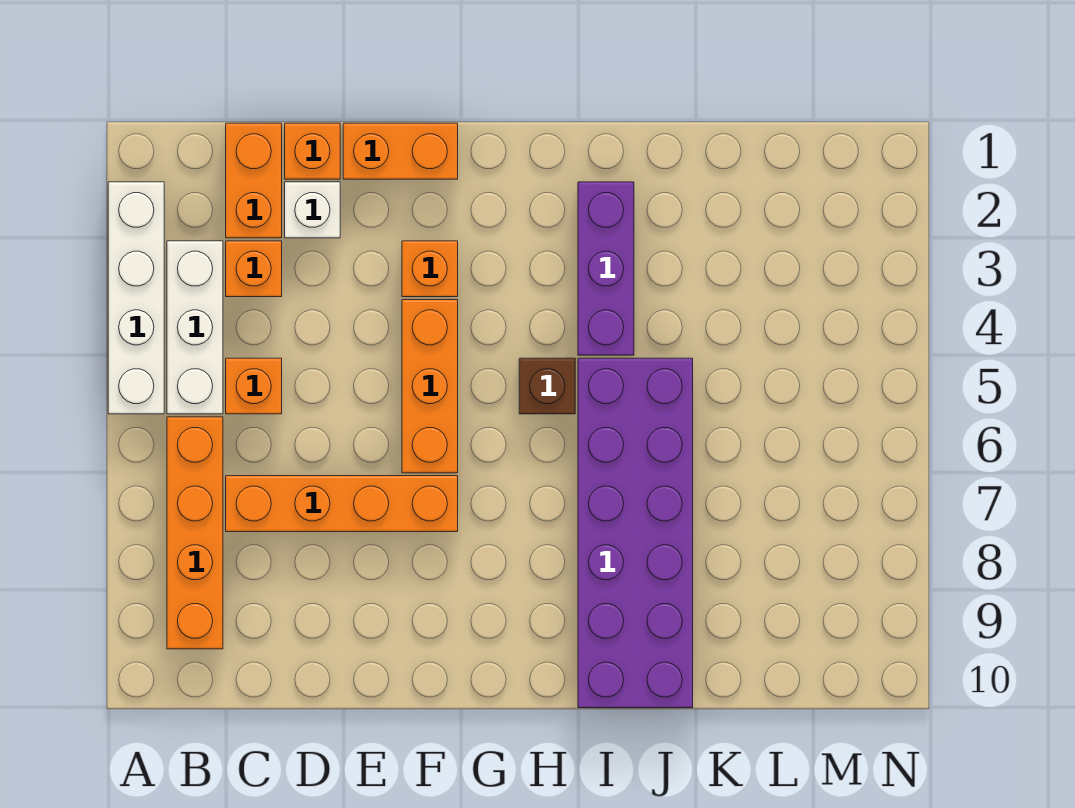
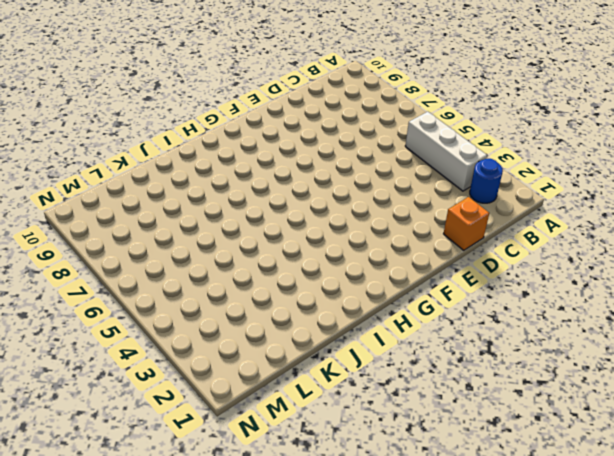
blue 1x1 round brick [470,159,503,203] -> none
none -> white 1x4 brick [108,182,164,414]
none -> orange 1x4 brick [167,417,223,649]
none -> orange 1x2 brick [226,123,282,238]

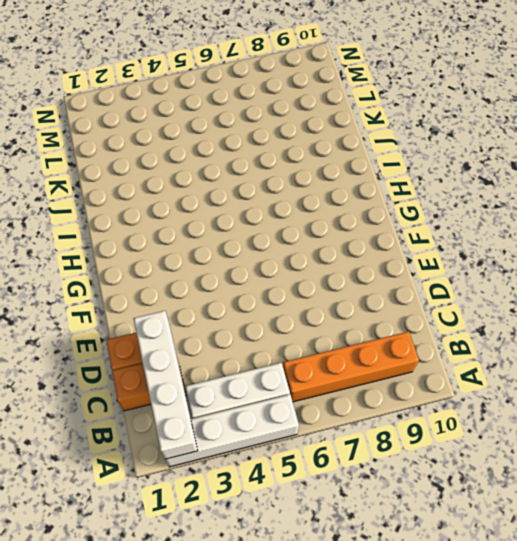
white 1x4 brick [133,311,198,459] -> none
none -> orange 1x1 brick [226,241,282,297]
none -> orange 1x1 brick [226,358,282,414]
none -> orange 1x4 brick [226,476,458,532]

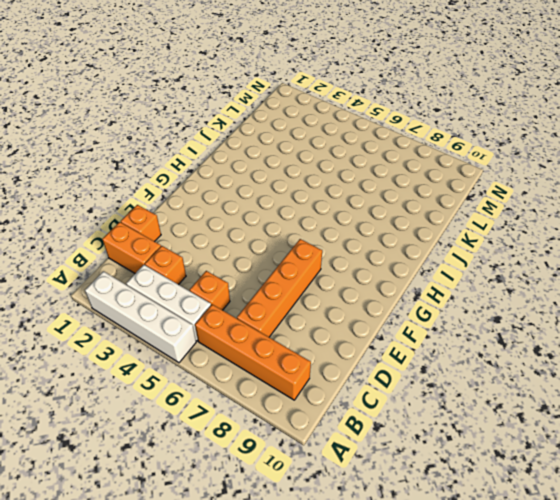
none -> white 1x1 brick [285,182,340,238]
none -> orange 1x2 brick [343,123,458,179]
none -> orange 1x1 brick [402,241,458,297]

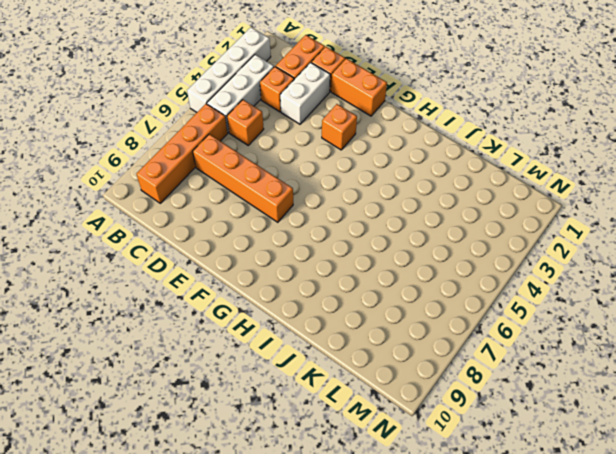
white 1x2 brick [280,63,330,124] -> white 1x1 brick [285,182,340,238]
none -> orange 1x3 brick [402,300,458,473]
none -> brown 1x1 brick [519,358,575,414]
none -> purple 1x3 brick [578,182,634,355]

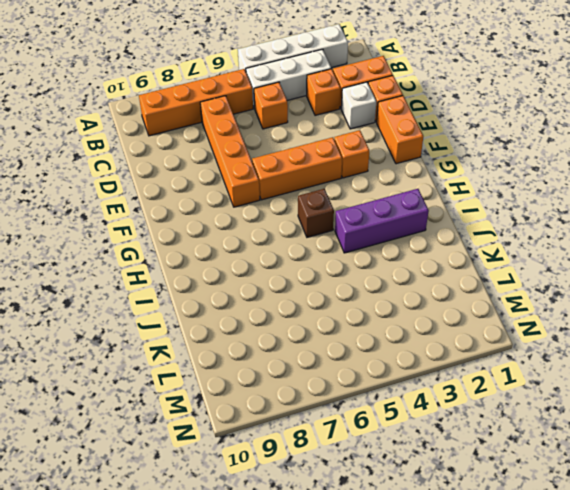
none -> purple 2x6 brick [578,358,693,708]

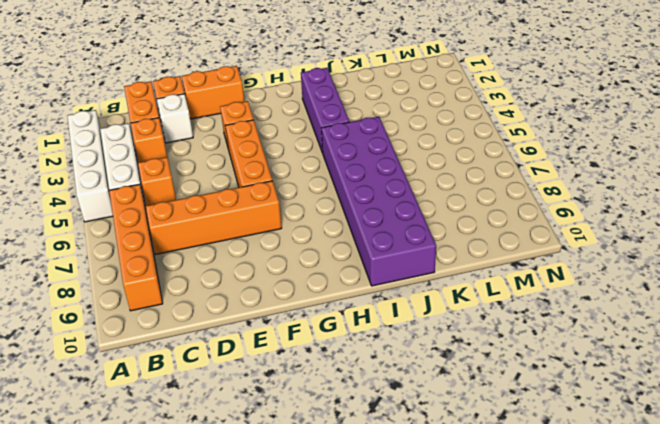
none -> brown 1x1 brick [519,358,575,414]

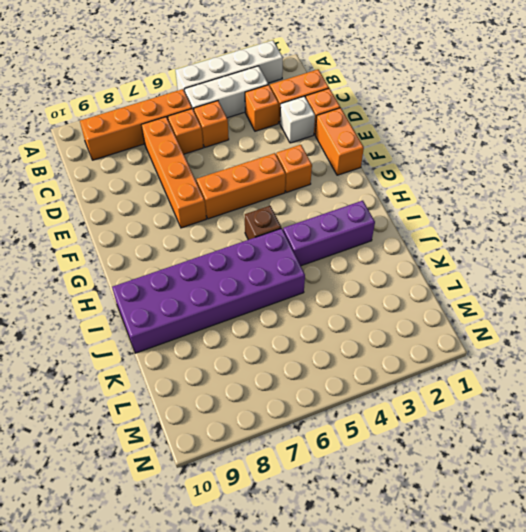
orange 1x1 brick [168,109,203,154] -> none

